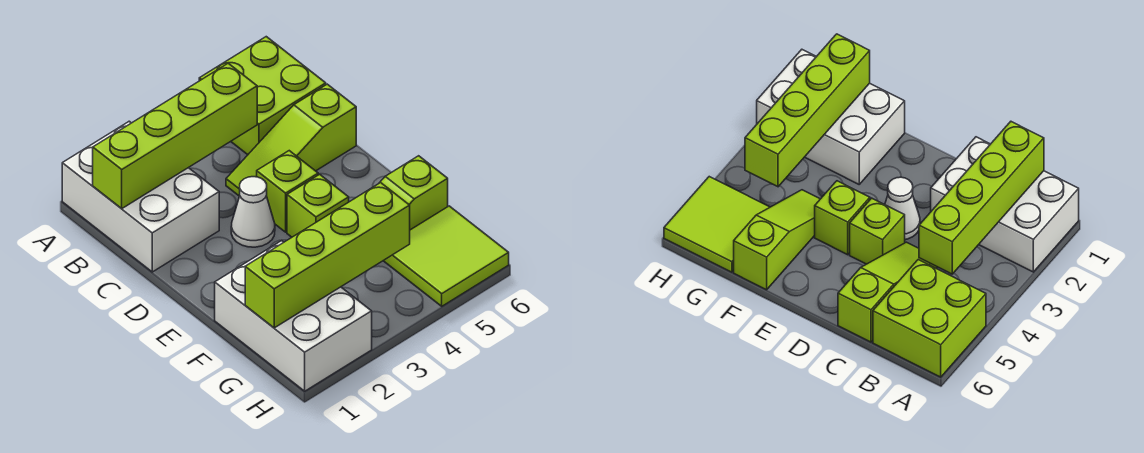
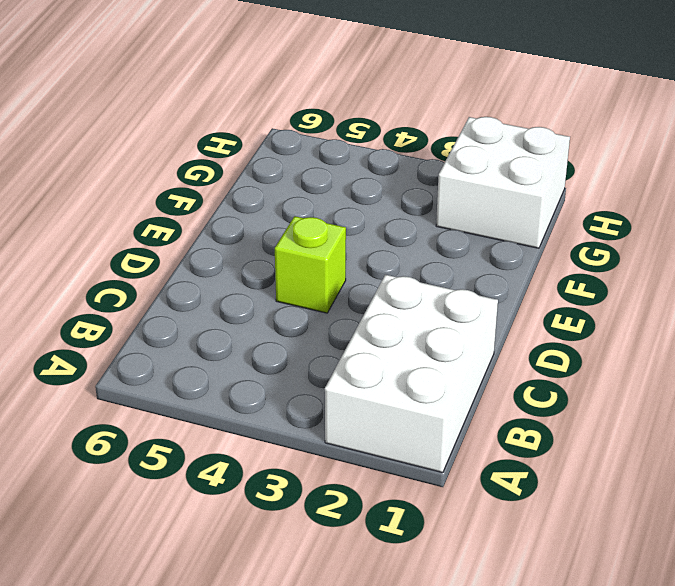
white 2x2 brick [436,117,570,248] -> white 2x3 brick [215,241,372,391]
none -> lime 2x2 brick [199,37,326,155]
none -> lime 1x3 slope [226,84,356,196]

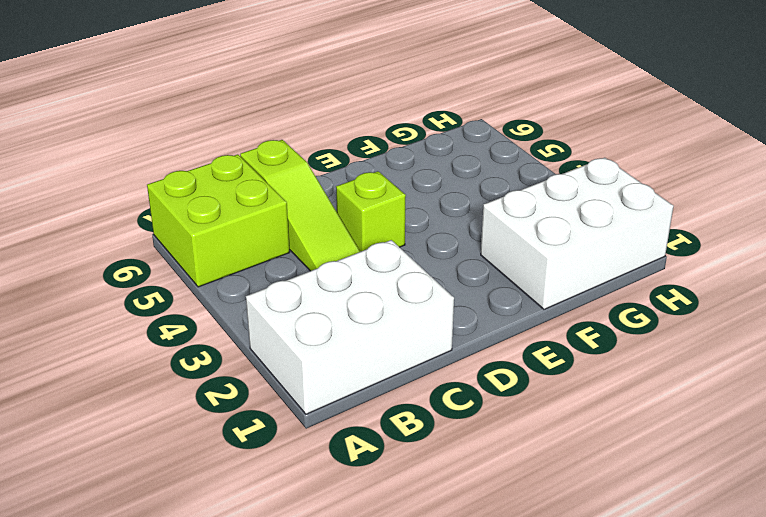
none -> white 1x1 cone [231,177,275,247]
none -> lime 1x1 brick [287,174,349,237]

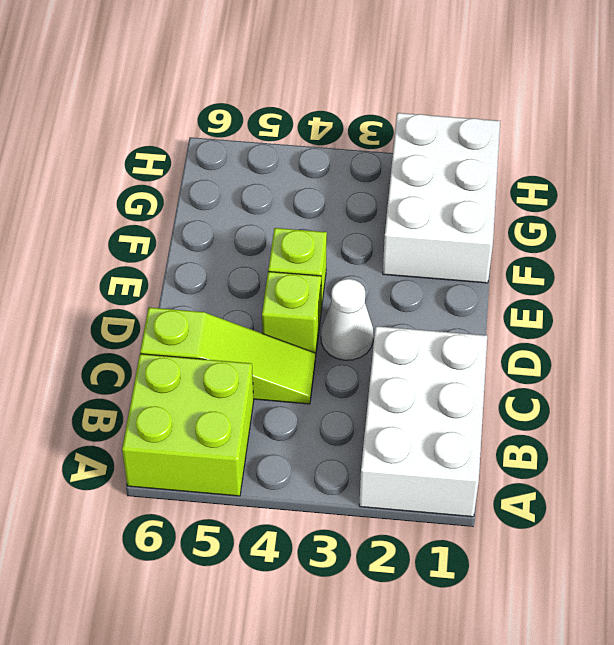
none -> lime 1x3 slope [380,156,448,230]
none -> lime 2x2 tile [383,206,509,306]

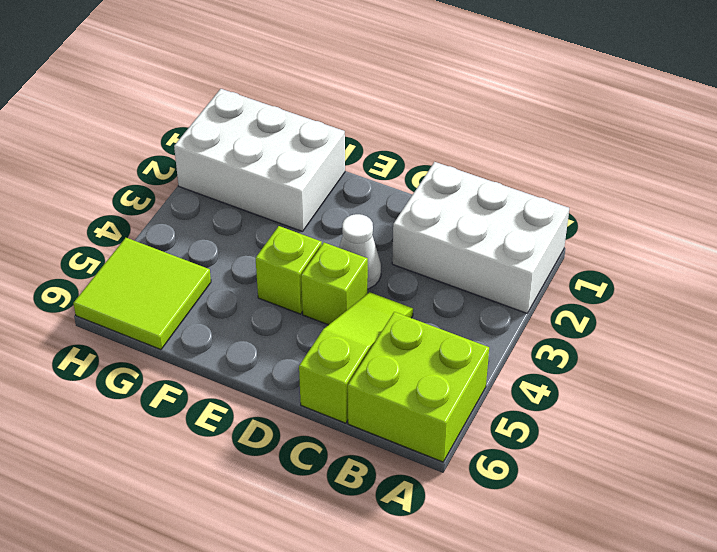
none -> lime 1x3 slope [380,156,448,230]
none -> lime 1x4 brick [93,63,257,209]

